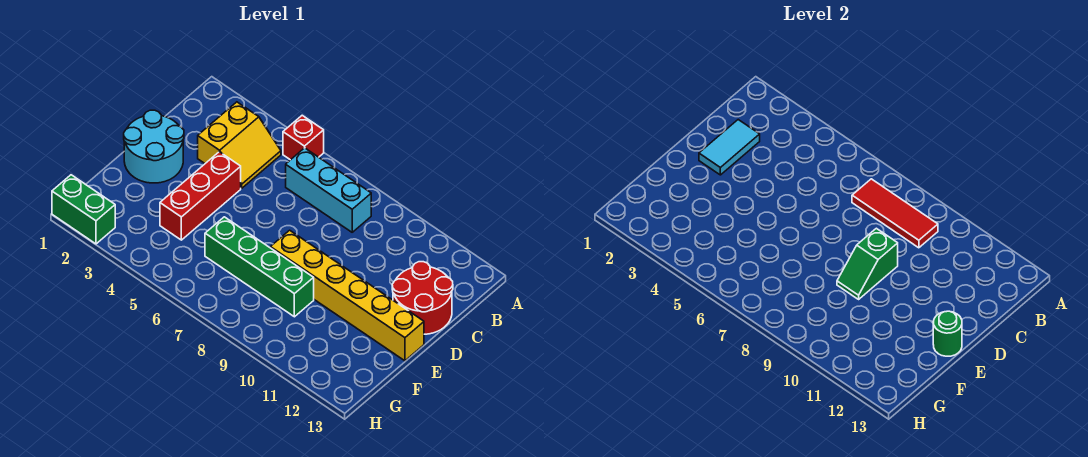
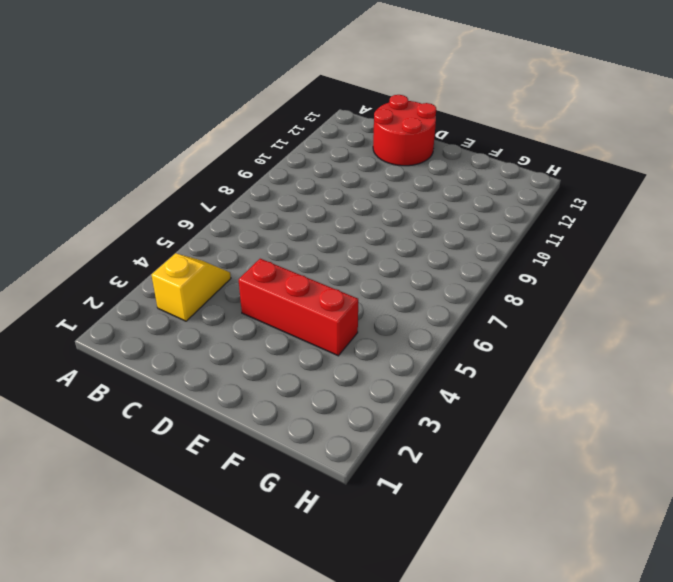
yellow 1x2 slope [152,253,231,321] -> yellow 2x2 slope [198,102,281,188]
none -> red 1x1 brick [283,115,324,160]
none -> cyan 1x3 brick [286,148,371,232]
none -> cyan 2x2 round brick [124,110,184,183]

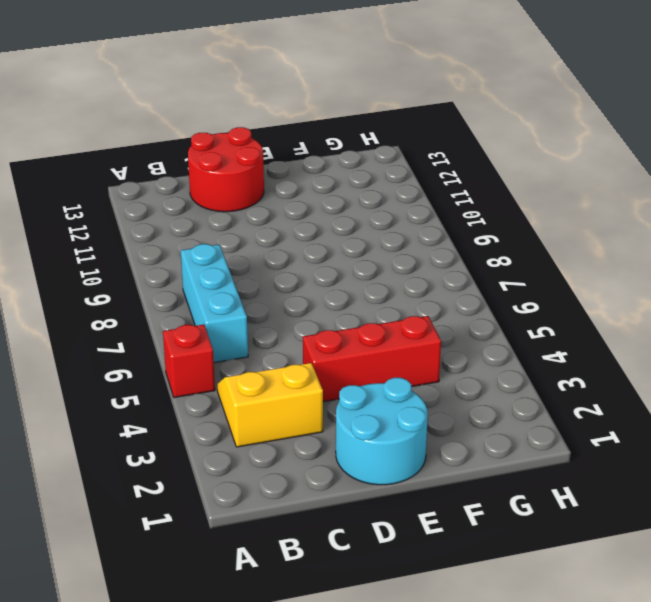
none -> yellow 1x6 brick [270,230,424,361]
none -> green 1x4 brick [205,217,314,317]
none -> green 1x2 brick [52,175,115,244]

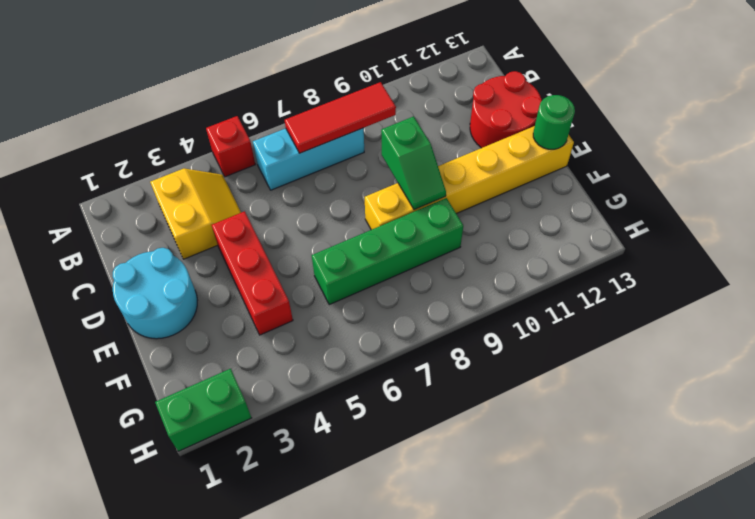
none -> cyan 1x2 tile [699,120,760,175]

